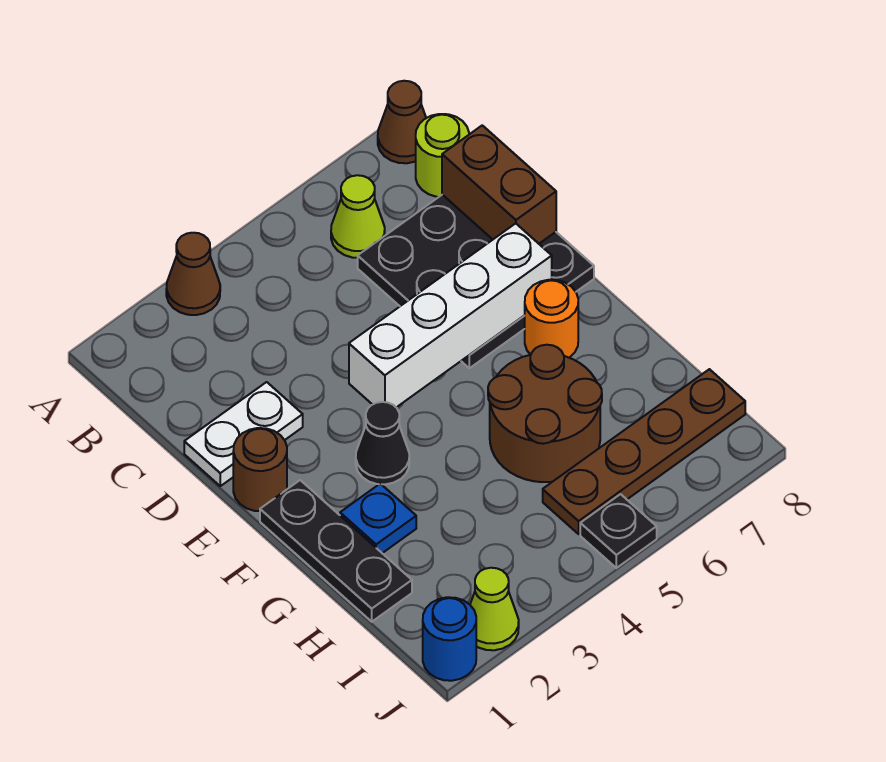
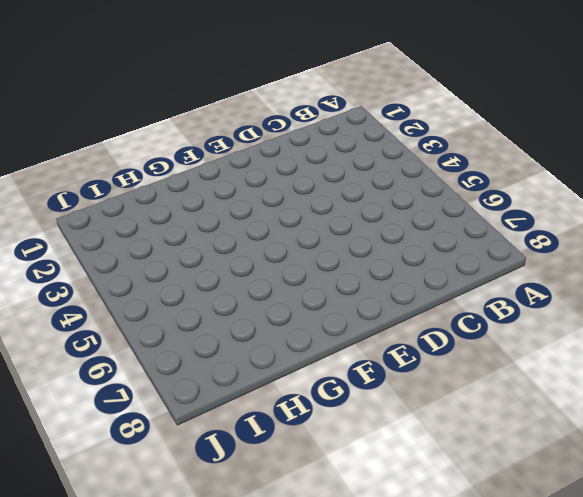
none -> brown 1x1 cone [166,233,220,315]
none -> brown 1x1 cone [378,81,426,163]
none -> lime 1x1 cone [331,175,385,258]

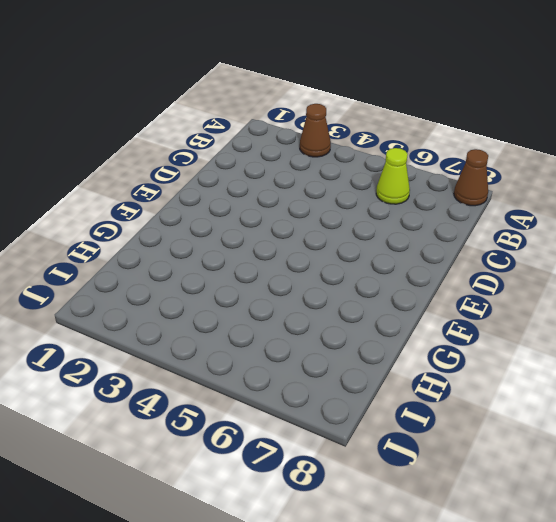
none -> lime 1x1 round brick [416,114,469,197]
none -> black 3x3 plate [358,195,594,368]
none -> white 1x2 plate [184,382,303,486]

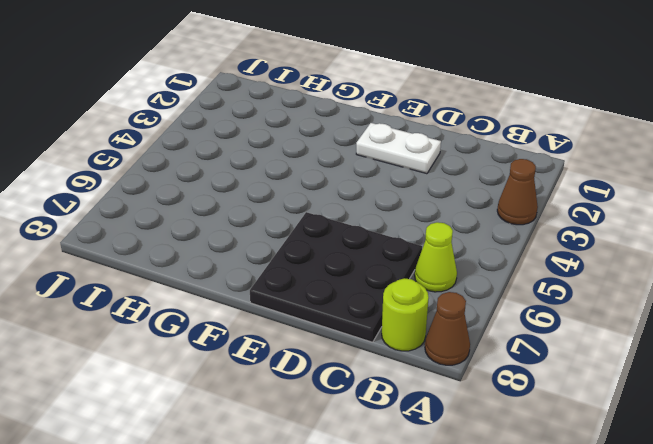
white 1x2 plate [356,123,441,174] -> white 1x2 plate turned to [184,382,303,486]
none -> brown 1x1 round brick [233,428,287,511]
none -> black 1x3 plate [260,480,412,622]
none -> black 1x1 cone [356,402,409,484]

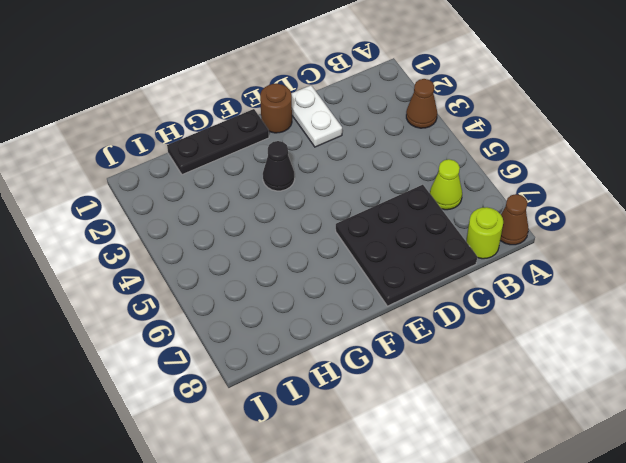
none -> orange 1x1 round brick [524,280,578,358]
none -> blue 1x1 plate [340,484,416,553]
none -> brown 2x2 round brick [488,345,602,482]

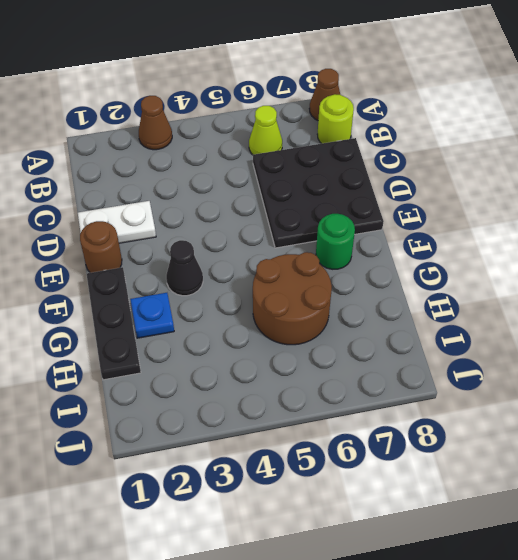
green 1x1 round brick [316,214,355,269] -> orange 1x1 round brick [524,280,578,358]
none -> brown 1x4 plate [543,369,745,534]
none -> blue 1x1 round brick [423,597,476,681]
none -> lime 1x1 cone [470,568,519,650]

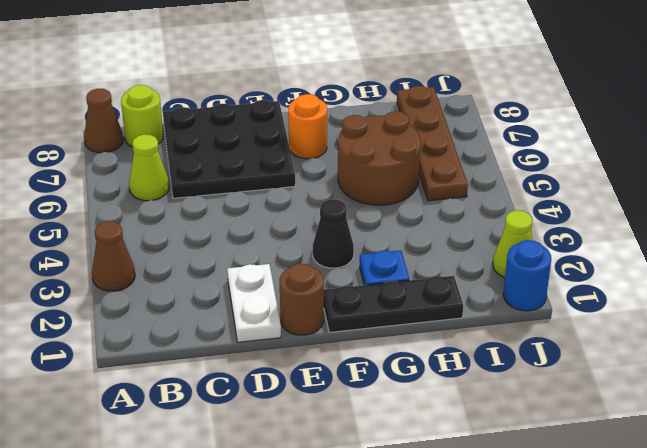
none -> black 1x1 plate [580,494,657,568]
none -> brown 1x2 brick [442,125,556,244]
none -> white 1x4 brick [349,223,552,407]

